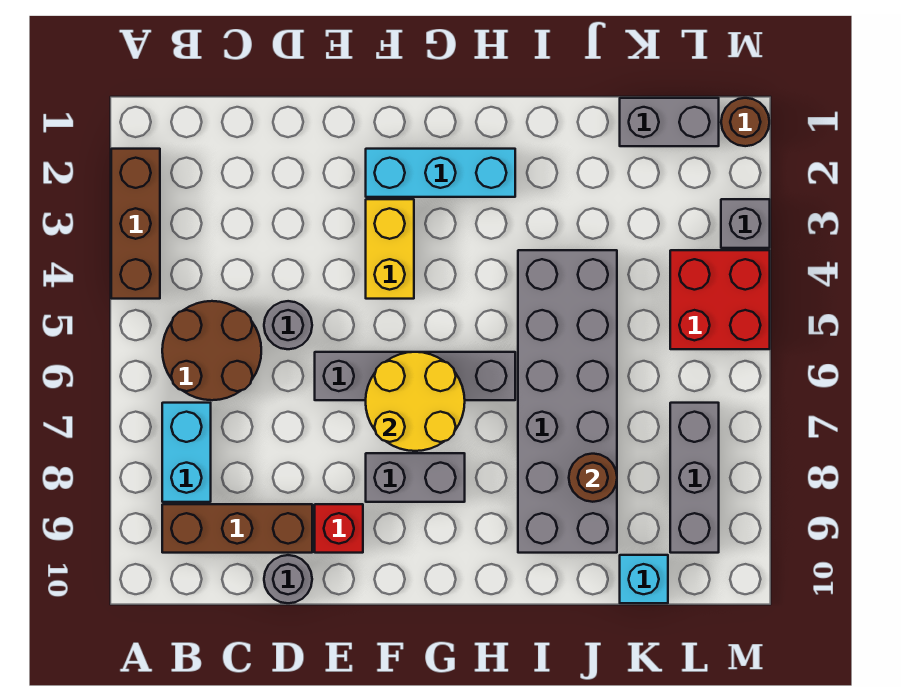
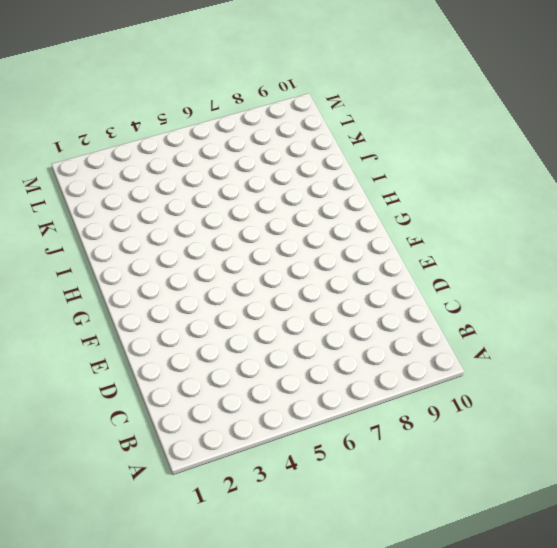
none -> brown 1x3 brick [111,149,160,299]
none -> brown 2x2 round brick [162,301,261,400]
none -> cyan 1x2 brick [162,403,211,502]

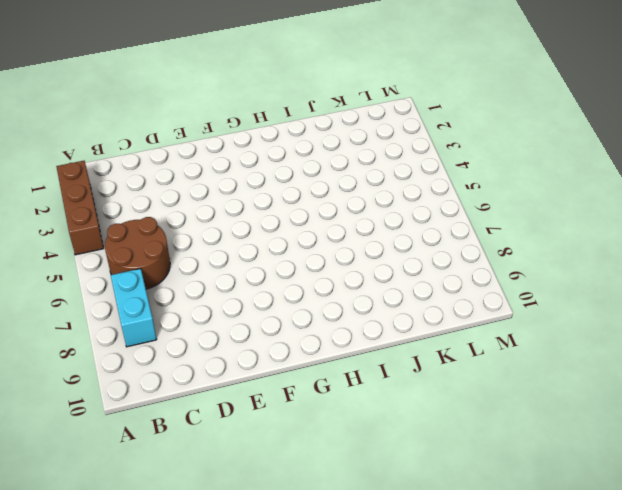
none -> brown 1x3 brick [162,504,312,553]
none -> grey 1x1 round brick [264,301,312,349]
none -> grey 1x1 round brick [264,555,312,603]

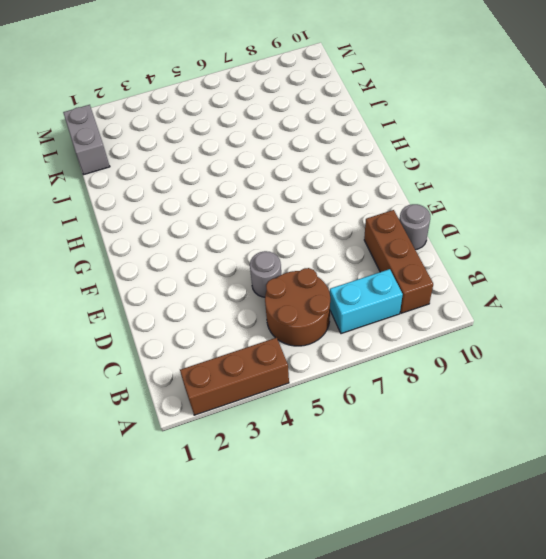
none -> grey 1x4 brick [315,352,515,400]
none -> red 1x1 brick [315,504,363,553]
none -> cyan 1x3 brick [366,149,515,197]

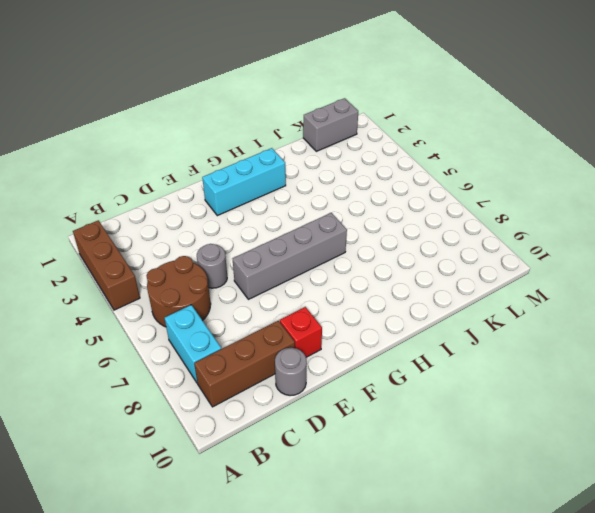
none -> yellow 1x2 brick [366,199,414,299]
none -> grey 1x2 brick [366,453,465,502]
none -> grey 2x6 brick [518,250,617,553]

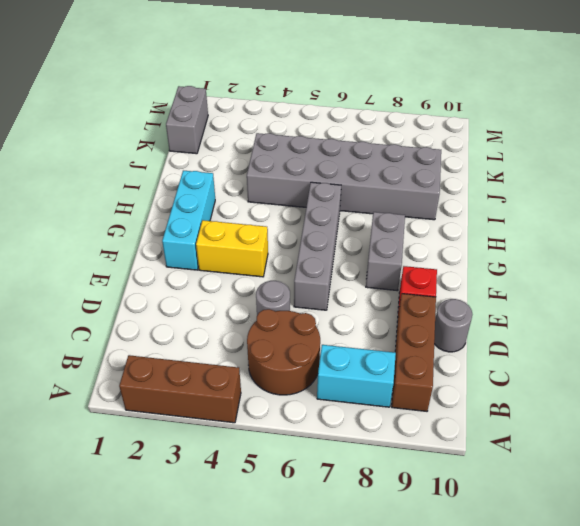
none -> cyan 1x1 brick [620,555,668,603]
none -> red 2x2 brick [670,250,770,349]
none -> grey 1x3 brick [670,403,719,553]

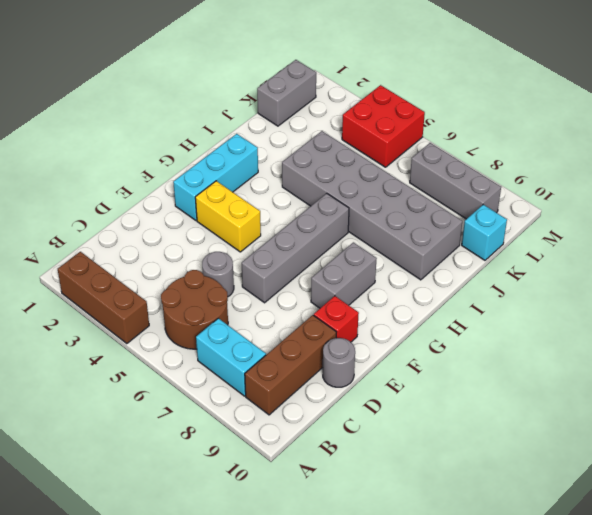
none -> brown 1x1 round brick [721,98,769,146]
none -> grey 1x1 brick [721,199,770,248]
none -> yellow 2x2 round brick [366,352,465,451]

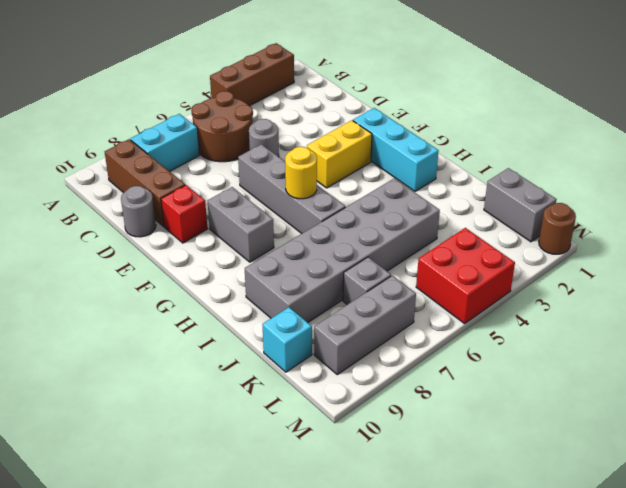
yellow 1x1 round brick [285,147,317,199] -> yellow 2x2 round brick [366,352,465,451]
grey 1x1 brick [343,257,391,305] -> grey 1x1 brick moved to [721,199,770,248]
none -> brown 1x1 round brick [569,454,617,502]

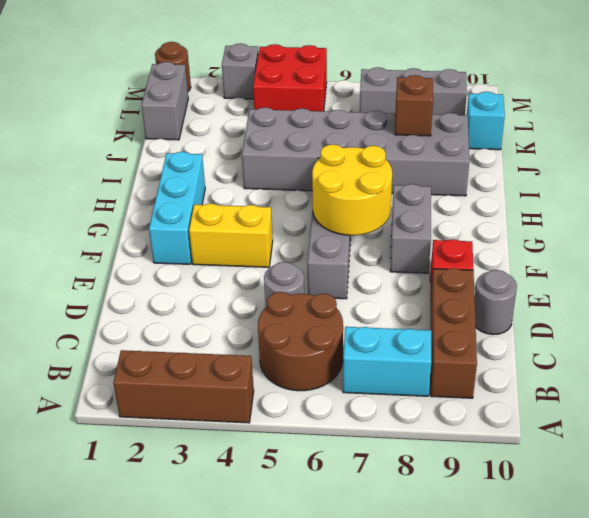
brown 1x1 brick [395,75,433,136] -> brown 1x1 round brick [569,454,617,502]

